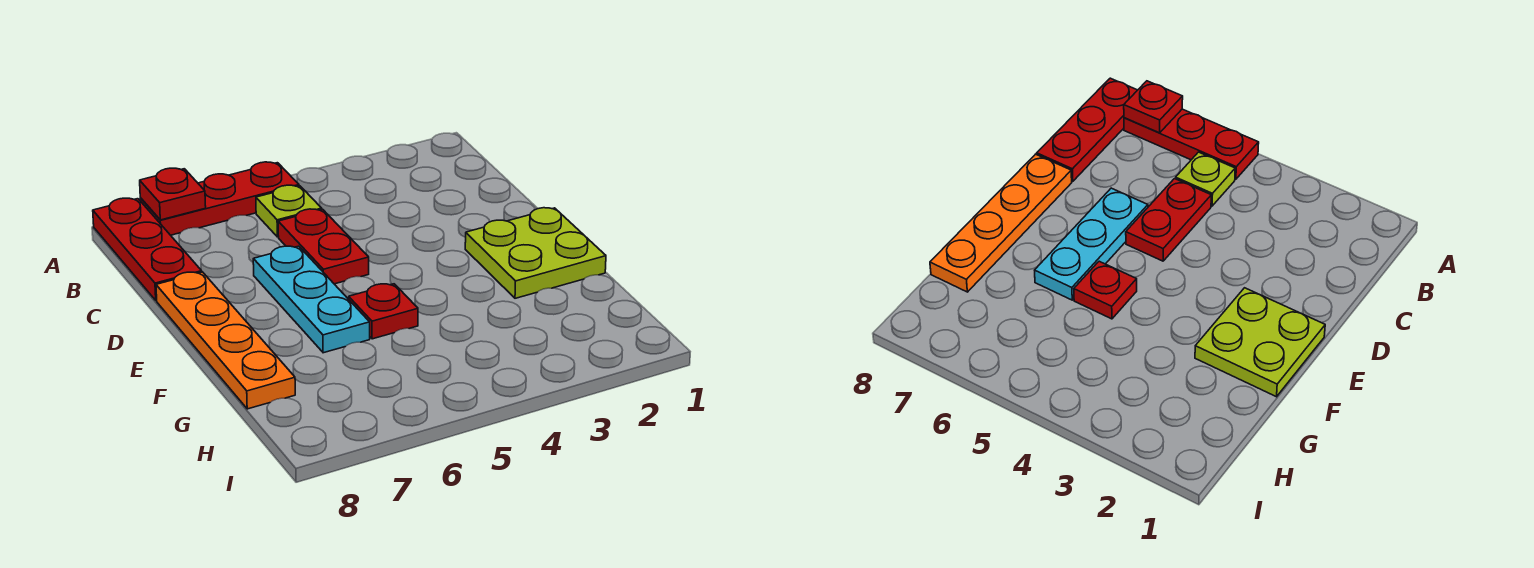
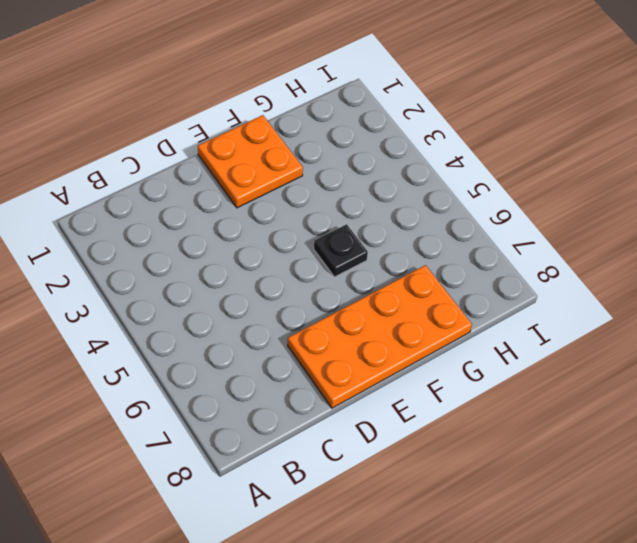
orange 2x4 plate [288,265,472,408] -> orange 1x4 plate [156,272,295,409]
orange 2x2 plate [198,115,303,208] -> lime 2x2 plate [465,208,606,298]
black 1x1 plate [314,224,368,277] -> red 1x1 plate [349,284,418,339]
none -> red 1x3 plate [140,162,299,235]
none -> red 1x3 plate [93,198,202,301]

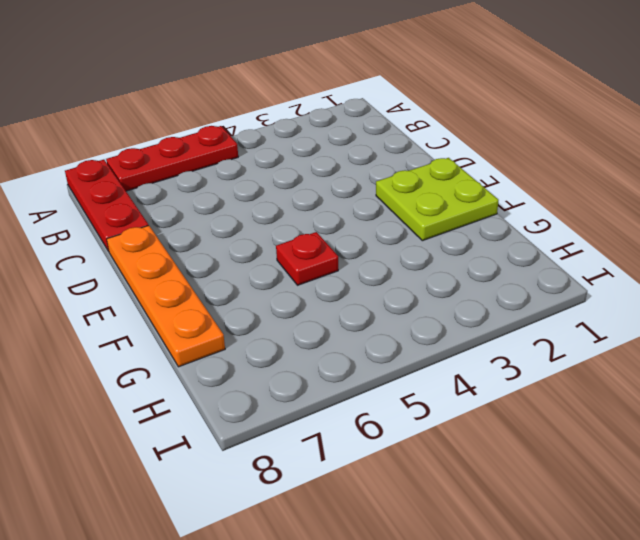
none -> lime 1x1 plate [256,185,322,237]
none -> red 1x2 plate [278,209,369,284]

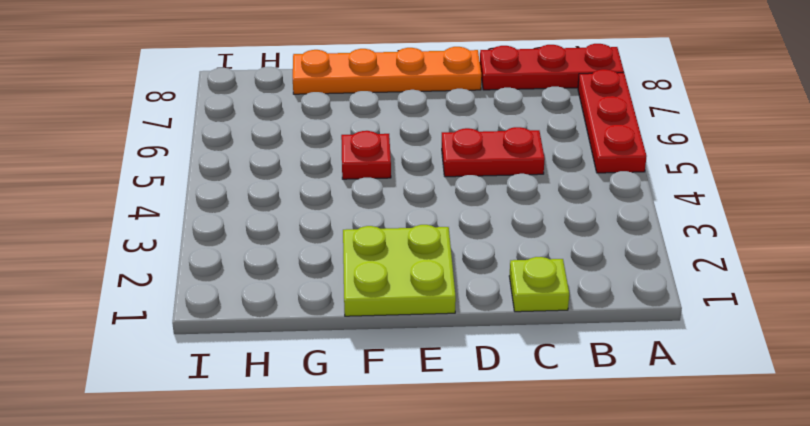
lime 1x1 plate [509,257,569,312] -> lime 1x1 plate moved to [256,185,322,237]
none -> cyan 1x3 plate [253,246,370,353]
none -> red 1x1 plate [140,168,206,220]

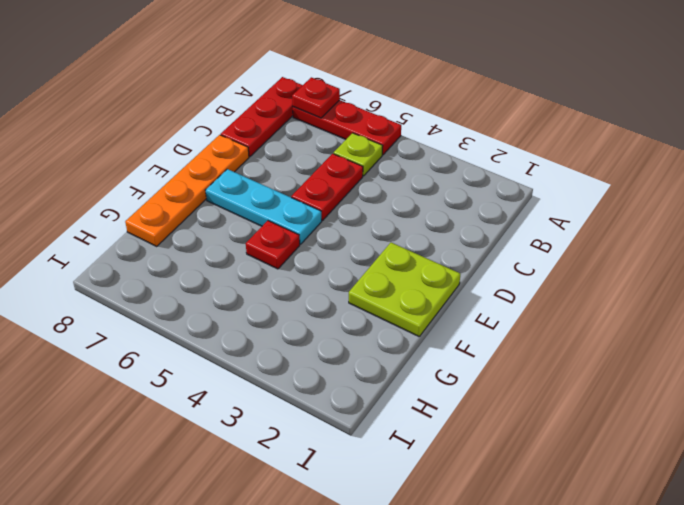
cyan 1x3 plate [205,169,322,244] -> cyan 1x3 plate turned to [253,246,370,353]

